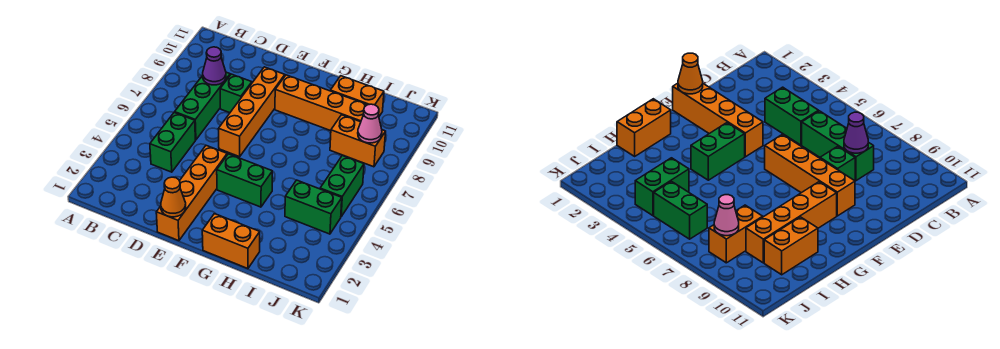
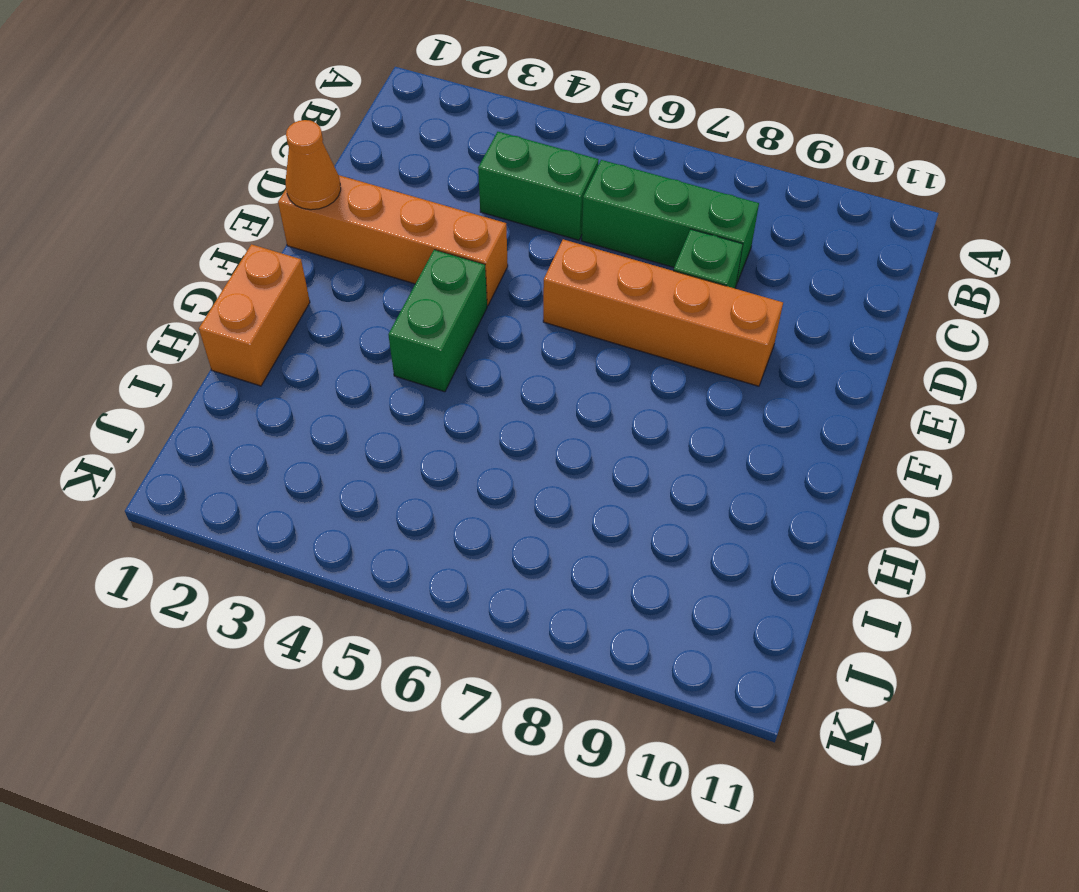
none -> orange 1x4 brick [275,75,367,131]
none -> orange 1x2 brick [330,76,384,116]
none -> green 1x2 brick [285,180,342,234]

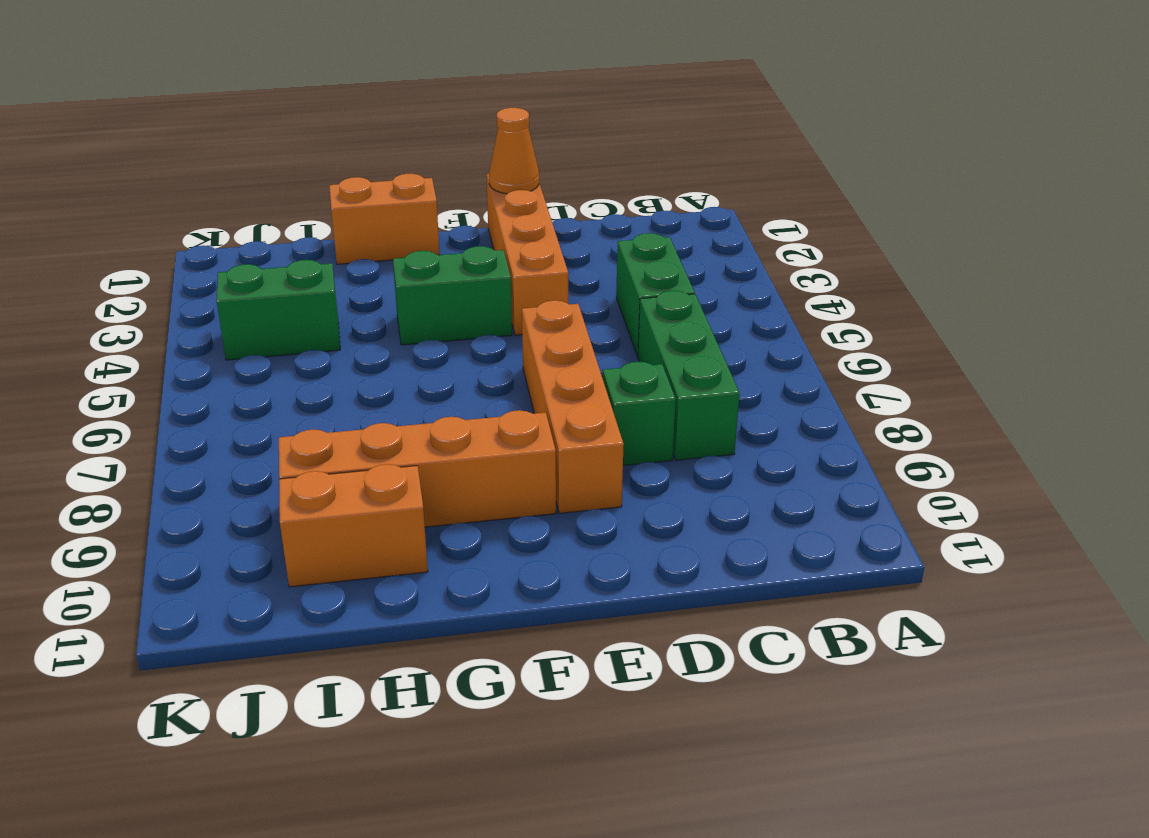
none -> orange 1x2 brick [330,115,386,167]
none -> green 1x2 brick [320,156,364,217]
none -> purple 1x1 cone [203,47,226,85]

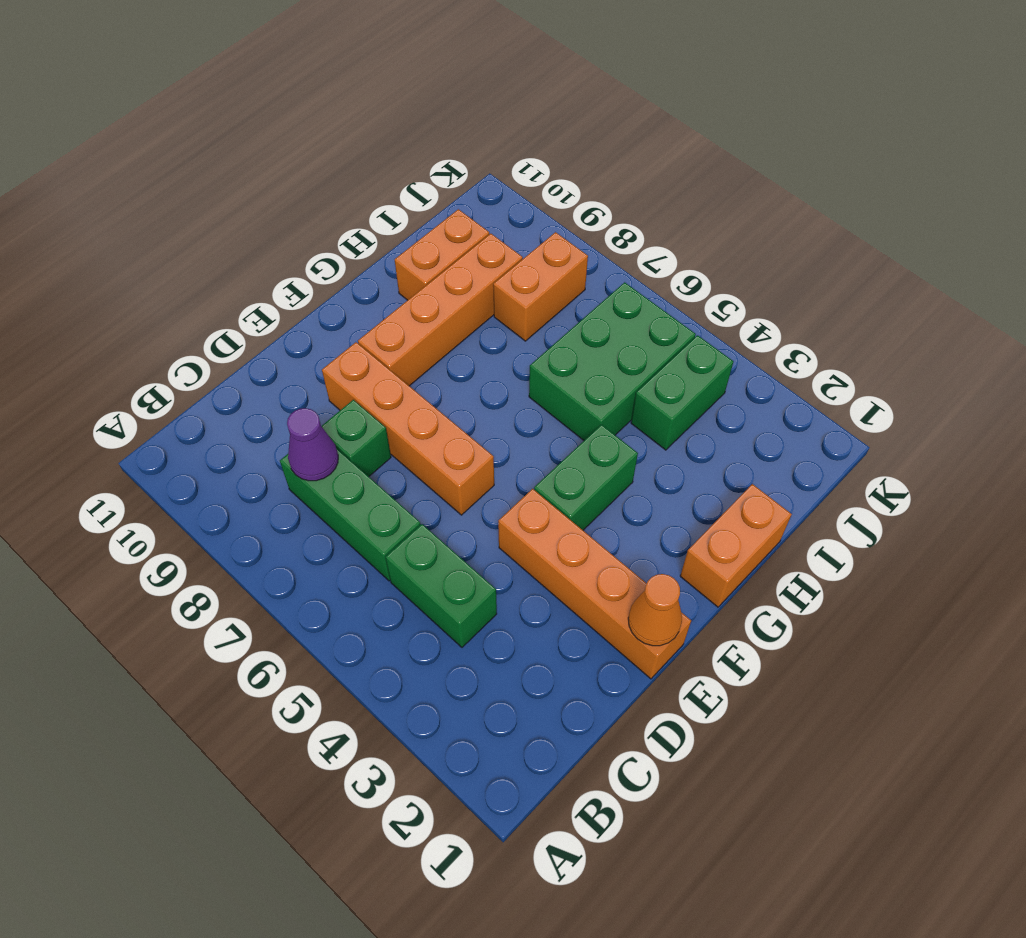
green 2x3 brick [529,282,696,440] -> green 1x2 brick [320,156,364,217]
none -> pink 1x1 cone [358,104,382,143]

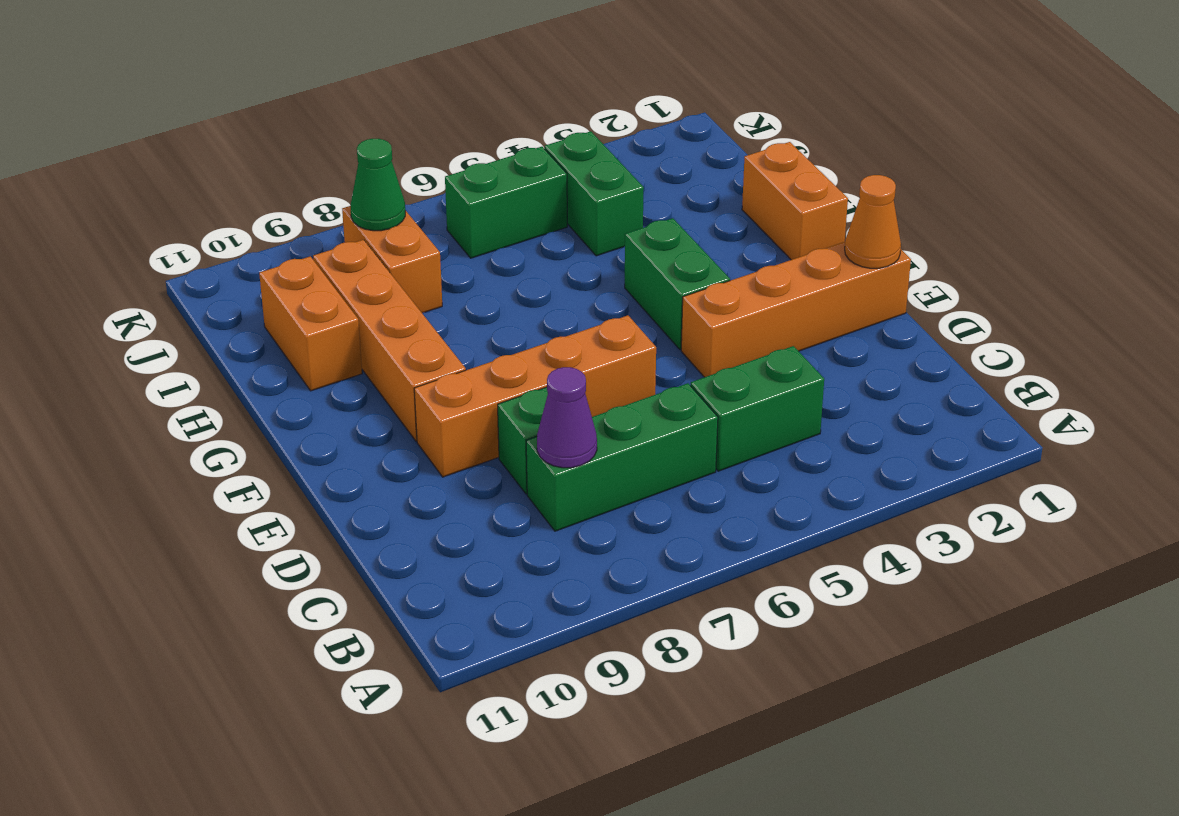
green 1x1 cone [351,139,405,231] -> pink 1x1 cone [358,104,382,143]

